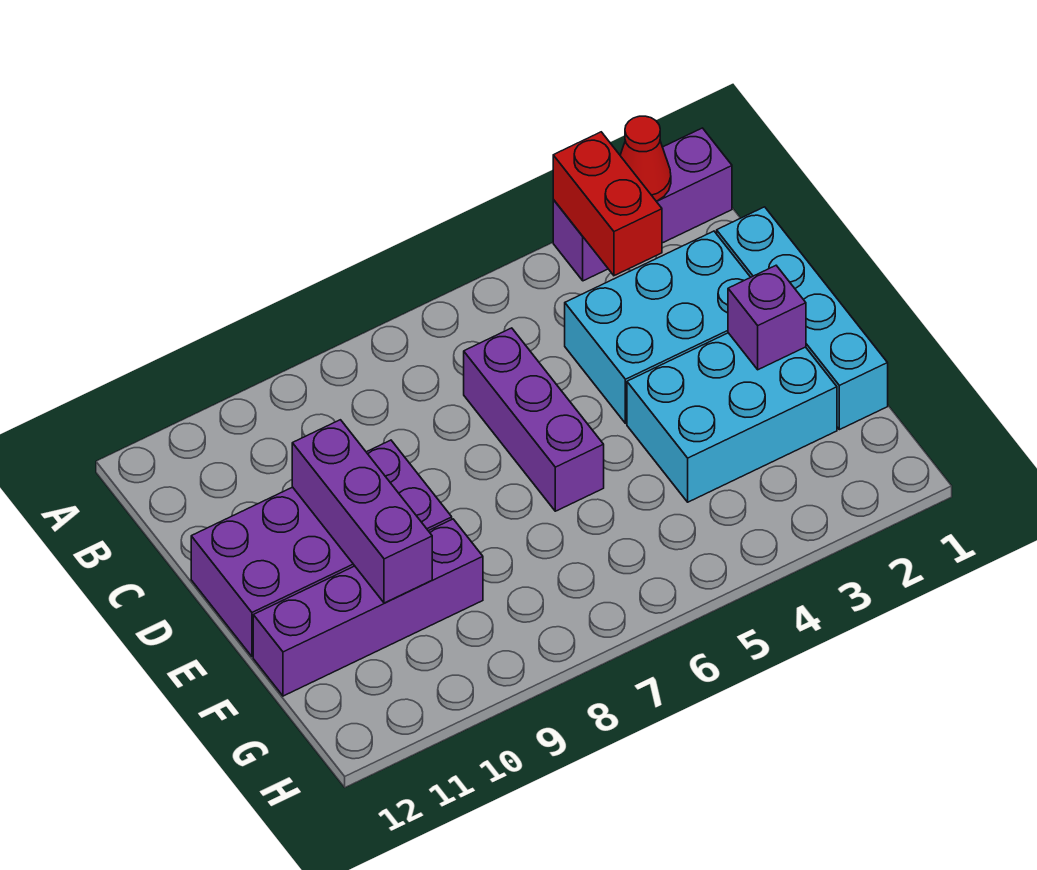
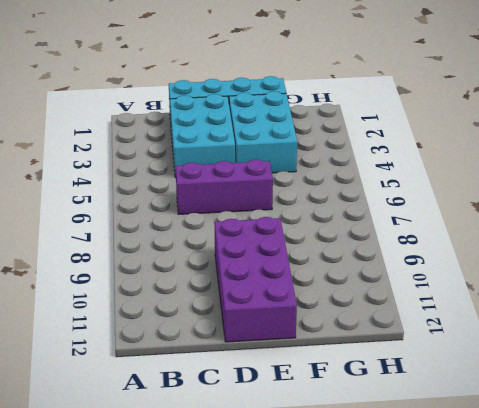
none -> purple 1x3 brick [553,128,732,281]
none -> purple 1x4 brick [253,519,483,696]

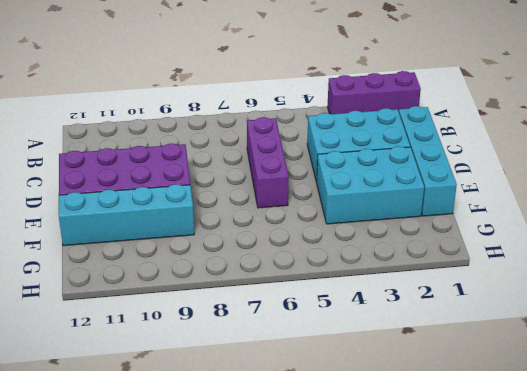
cyan 1x4 brick [59,184,194,246] -> purple 1x4 brick [253,519,483,696]
none -> red 1x1 cone [620,116,671,201]
none -> red 1x2 brick [553,132,662,276]

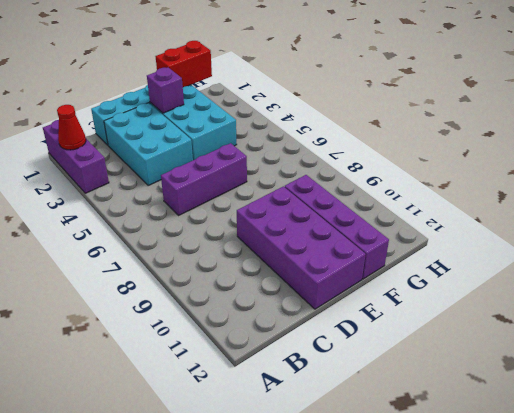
red 1x2 brick [155,41,212,87] -> red 1x2 brick moved to [553,132,662,276]
none -> purple 1x3 brick [292,420,432,603]

